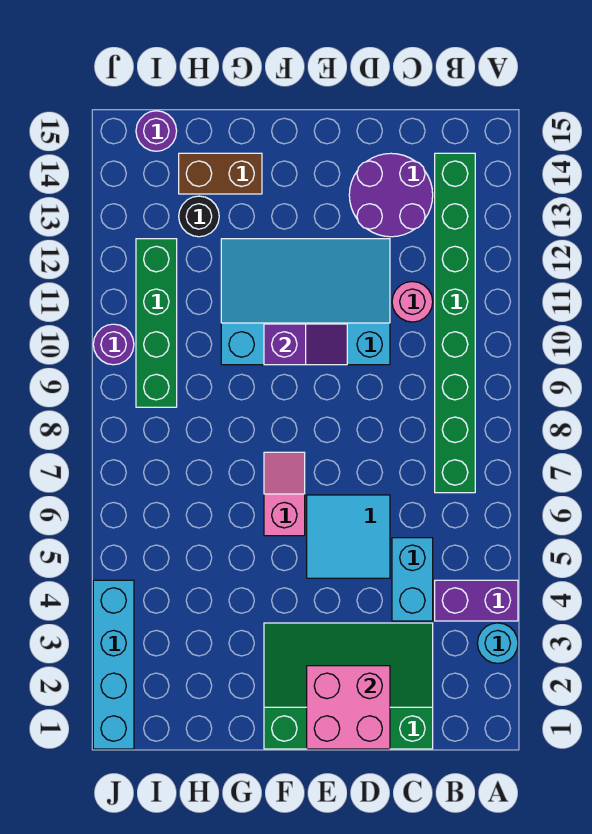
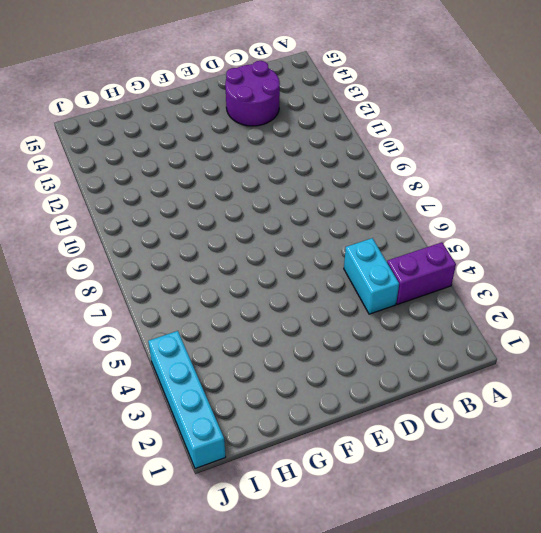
none -> cyan 1x1 round brick [477,623,518,664]
none -> green 1x8 brick [435,153,475,493]
none -> green 3x4 slope [264,623,433,749]

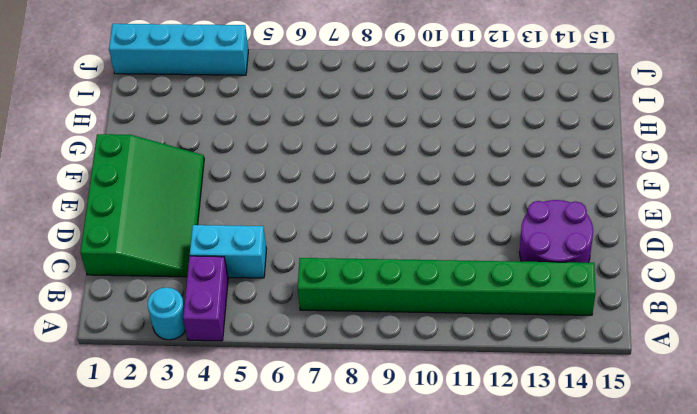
none -> pink 1x1 round brick [392,282,433,322]
none -> cyan 2x2 tile [307,495,390,578]
none -> cyan 3x4 slope [221,239,390,365]

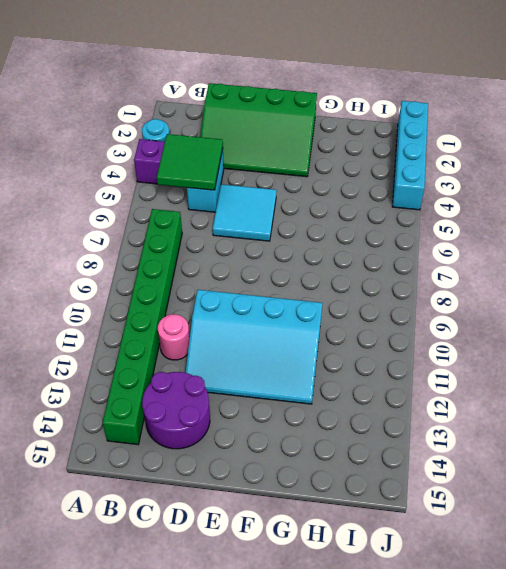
green 2x2 tile [157,134,223,190] -> none
none -> pink 1x2 slope [264,452,305,536]
none -> brown 1x2 brick [179,153,262,194]
none -> black 1x1 round brick [179,196,219,237]

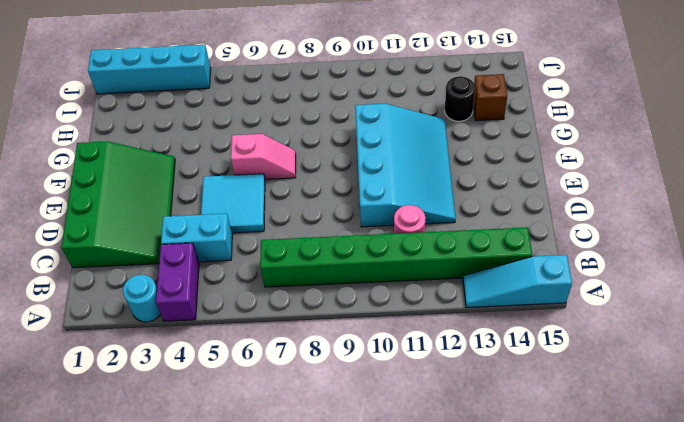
cyan 1x3 slope [463,255,572,308] -> none
brown 1x1 brick [473,74,507,121] -> brown 1x2 brick [179,153,262,194]
none -> purple 2x2 round brick [349,153,433,237]
none -> green 1x4 brick [136,239,177,407]
none -> purple 1x1 round brick [136,111,177,151]

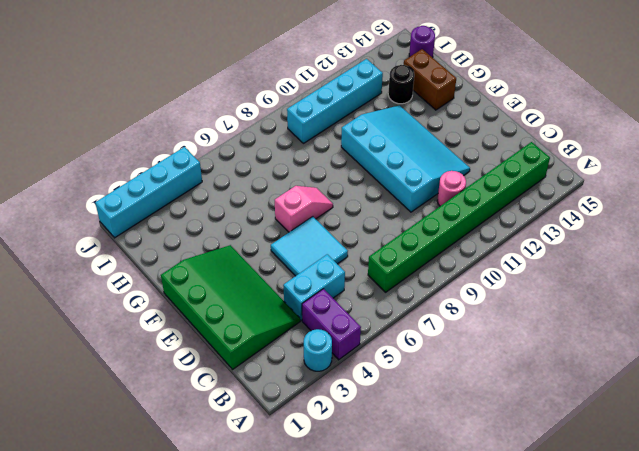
cyan 1x4 brick [287,59,383,143] -> green 1x4 brick [136,239,177,407]
none -> purple 2x2 round brick [349,153,433,237]
none -> purple 1x1 round brick [93,324,134,365]
none -> pink 2x2 brick [307,666,390,749]

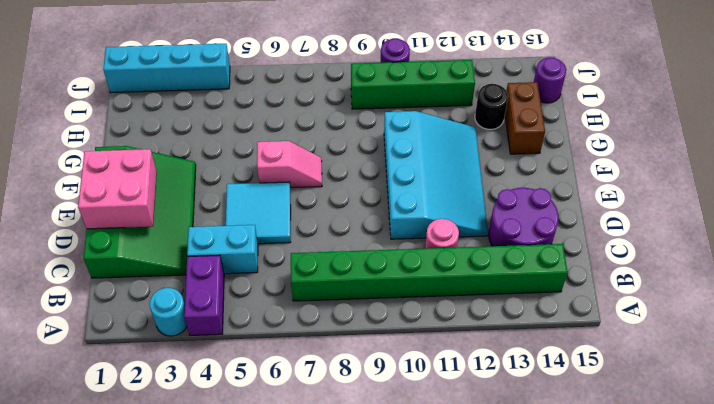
none -> purple 1x2 slope [264,324,347,365]

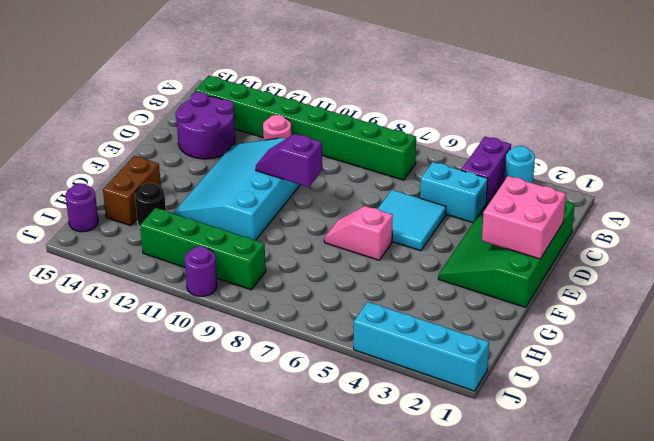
purple 1x2 slope [256,134,322,187] -> purple 1x2 slope turned to [264,324,347,365]

